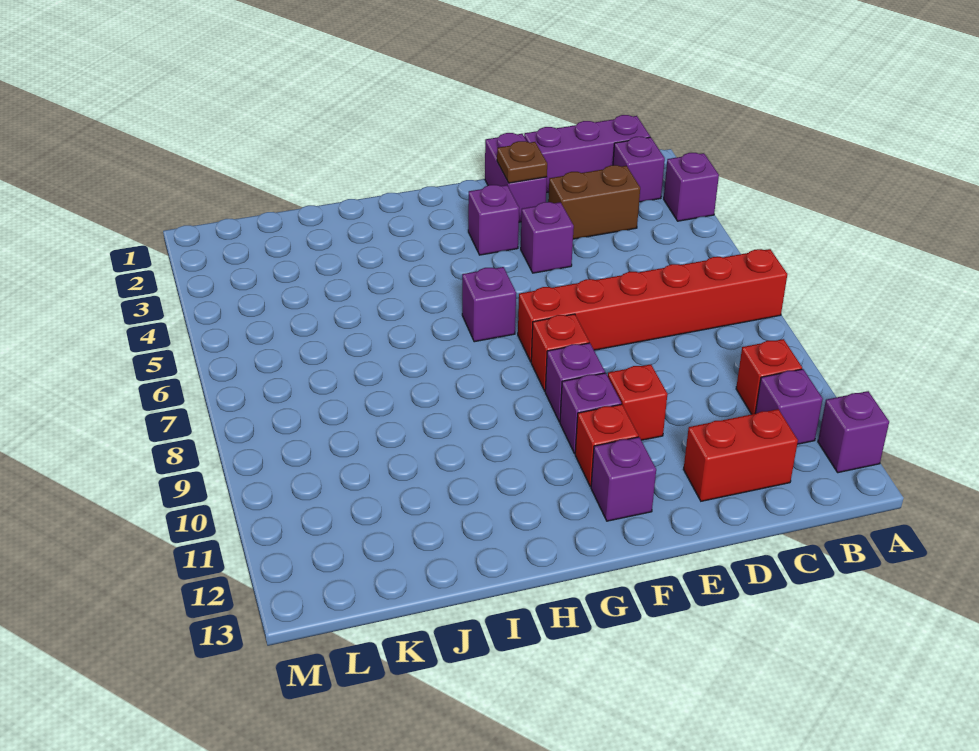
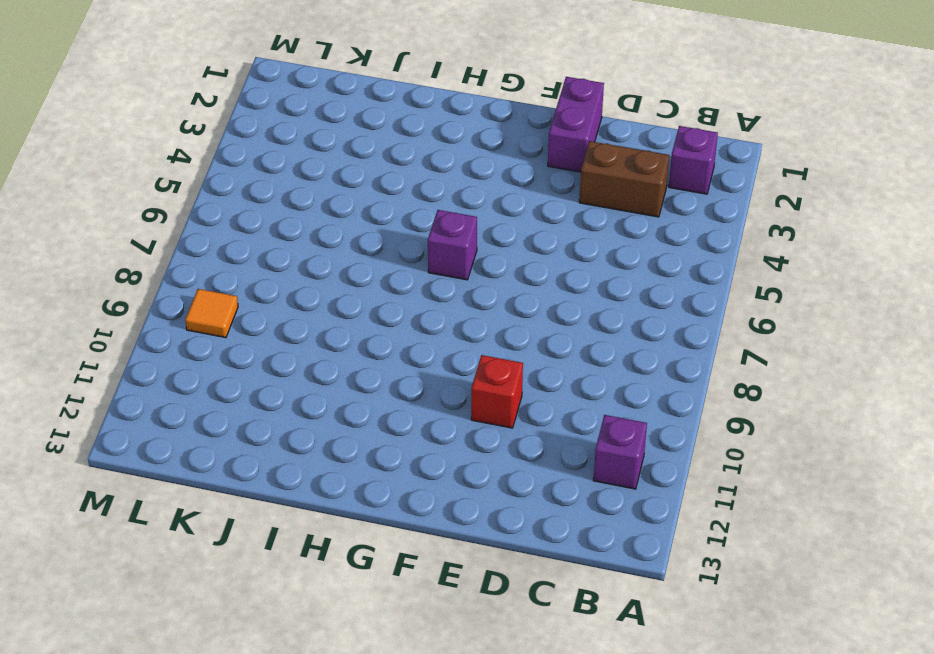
orange 1x1 tile [185,289,238,338] -> none
none -> purple 1x1 brick [664,153,719,221]
none -> red 1x6 brick [518,249,787,362]
none -> purple 1x1 brick [818,391,889,473]

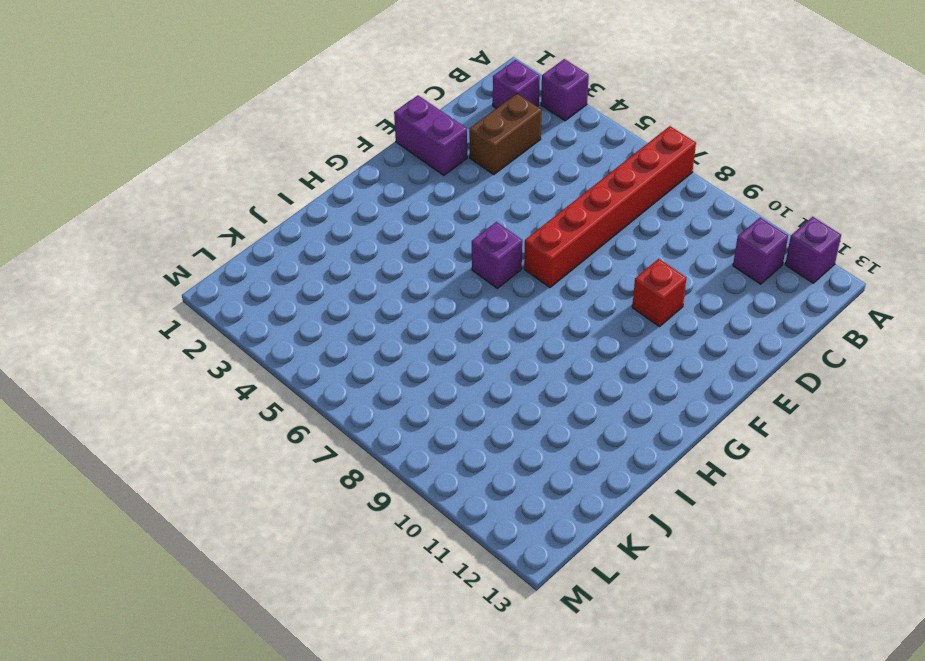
none -> purple 1x3 brick [524,115,650,193]
none -> red 1x1 brick [736,339,802,414]
none -> red 1x2 brick [683,409,798,501]

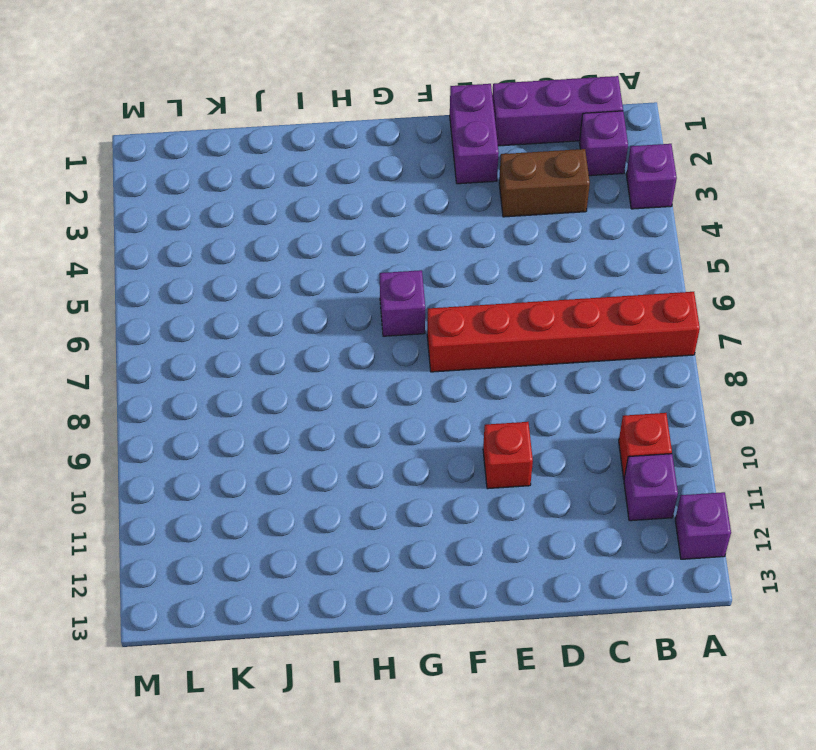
none -> red 1x2 brick [683,409,798,501]
none -> purple 1x1 brick [521,202,574,273]
none -> purple 1x1 brick [468,185,519,255]

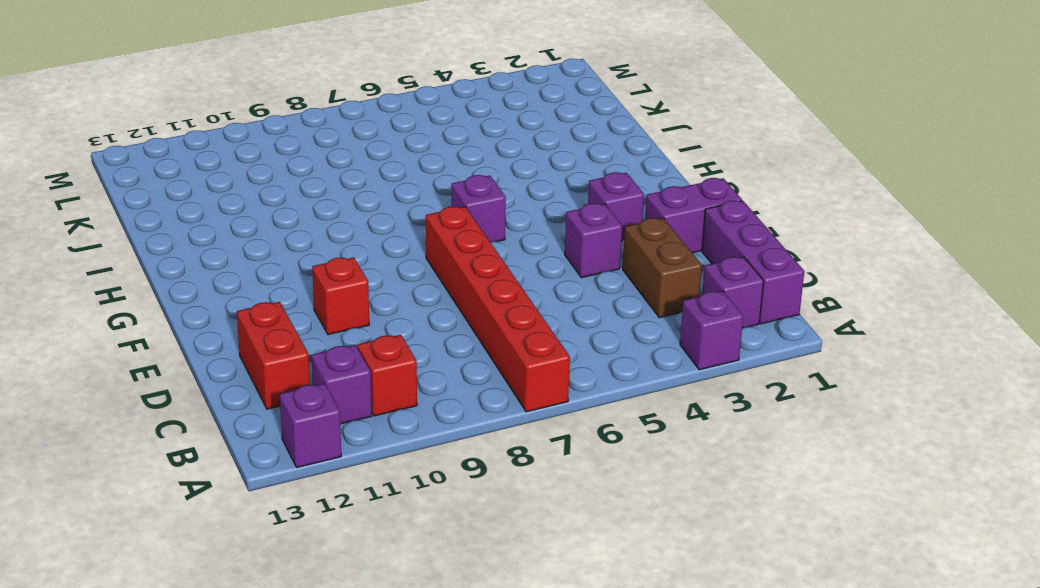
none -> red 1x1 brick [531,314,589,391]
none -> purple 1x1 brick [545,343,605,422]
none -> purple 1x1 brick [560,373,621,454]

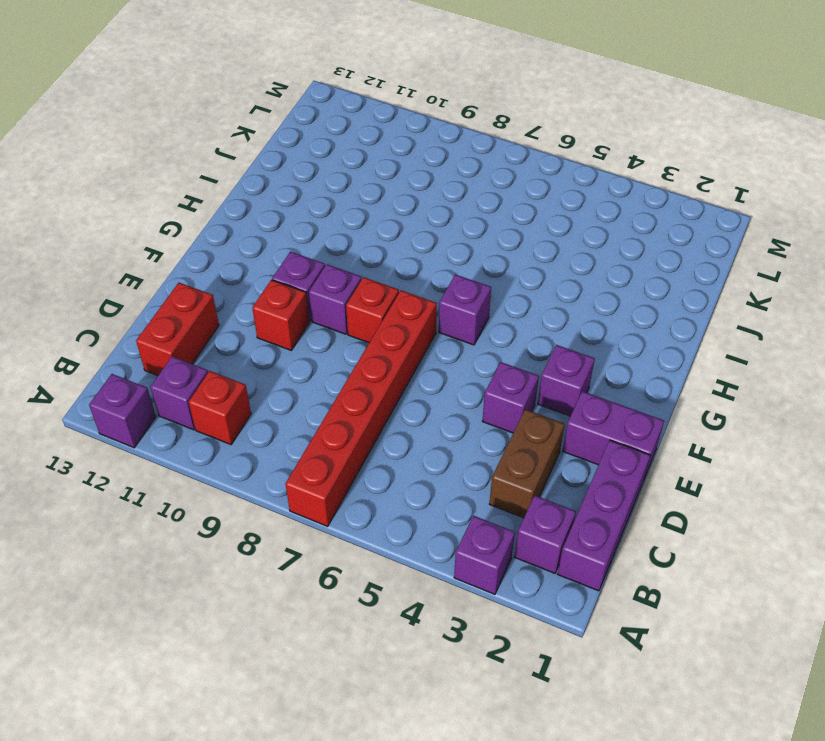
none -> red 1x1 brick [575,404,638,487]
none -> purple 1x1 brick [591,437,656,521]
none -> brown 1x1 plate [497,141,547,183]

